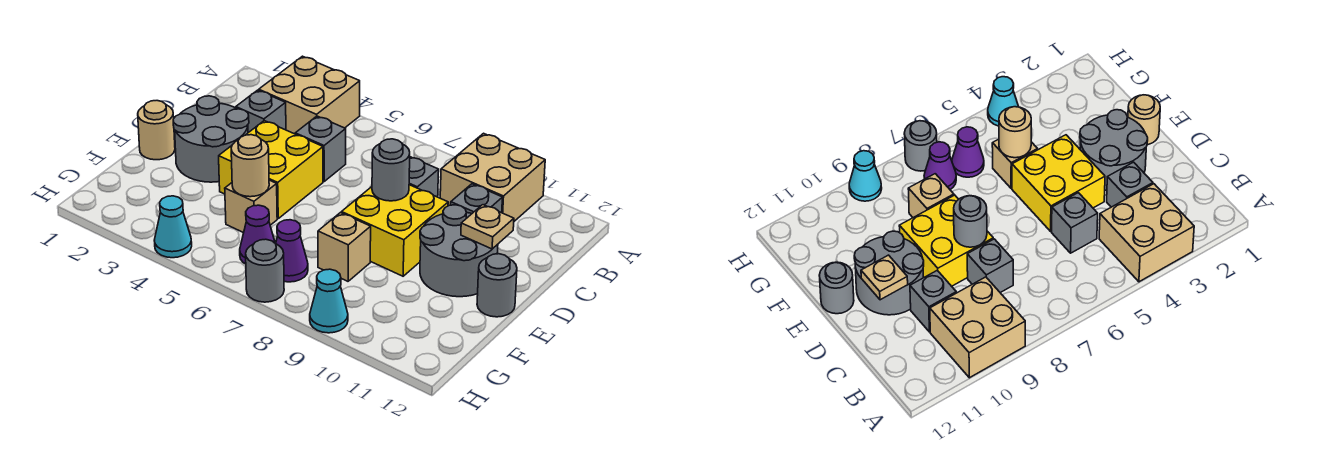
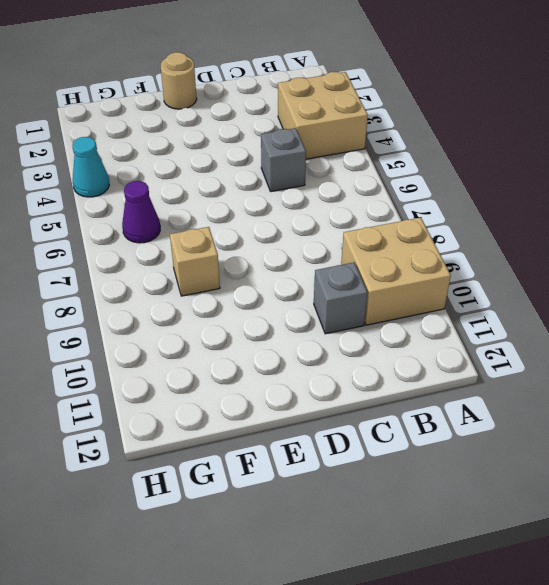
none -> grey 1x1 brick [236,90,286,133]
none -> grey 1x1 brick [409,157,439,197]
none -> grey 2x2 round brick [173,96,249,182]

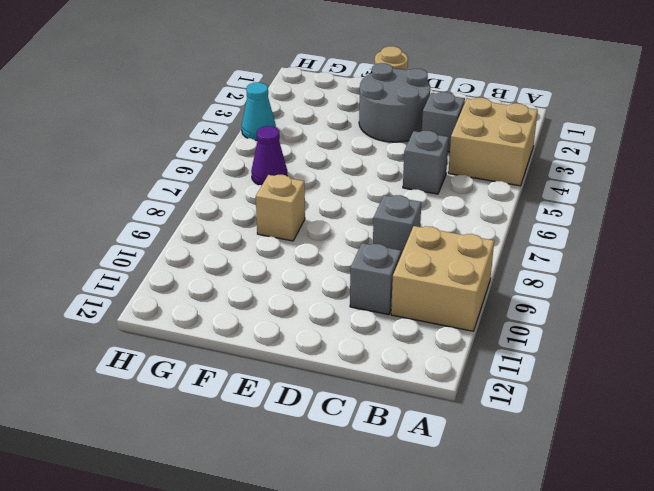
none -> yellow 2x2 brick [219,121,323,218]
none -> yellow 2x2 brick [342,185,448,276]
none -> grey 2x2 round brick [420,205,498,297]

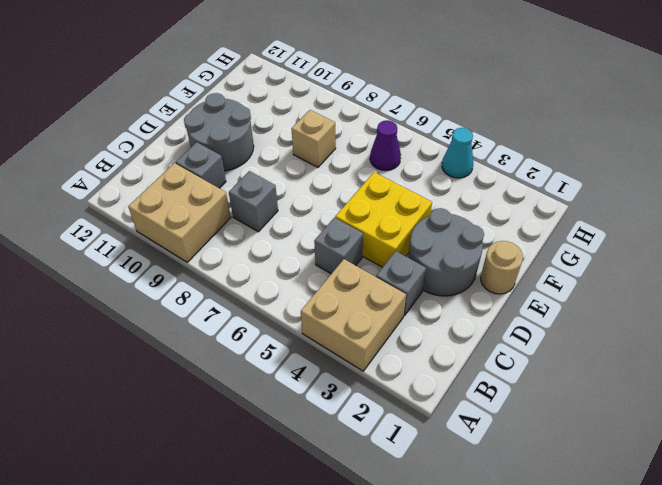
none -> yellow 2x2 brick [342,185,448,276]
none -> grey 1x1 round brick [477,254,517,317]
none -> tan 1x1 brick [225,180,277,233]

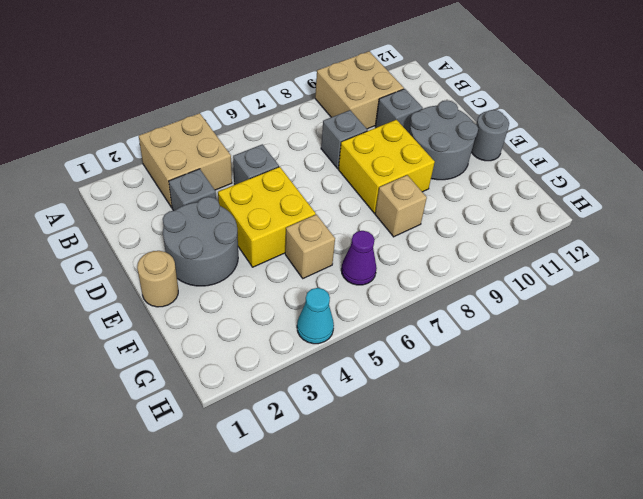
none -> purple 1x1 cone [275,220,308,282]
none -> grey 1x1 round brick [246,239,284,302]
none -> cyan 1x1 cone [310,269,348,333]

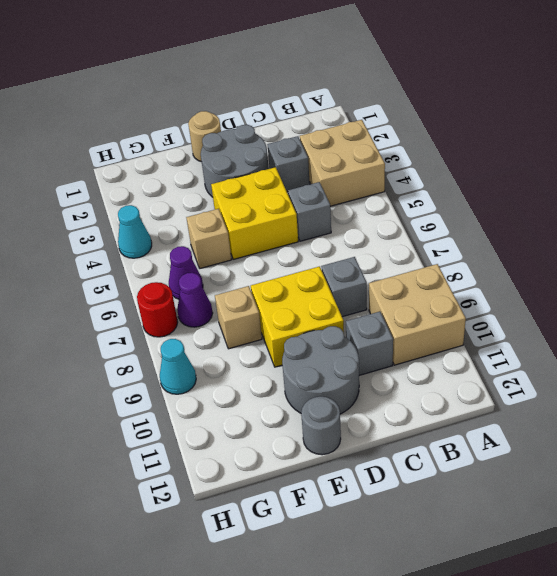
red 1x1 round brick [137,282,178,337] -> grey 1x1 round brick [246,239,284,302]
none -> grey 1x1 round brick [372,139,410,201]
none -> tan 1x1 plate [461,205,514,249]
none -> tan 1x1 round brick [231,135,269,197]

